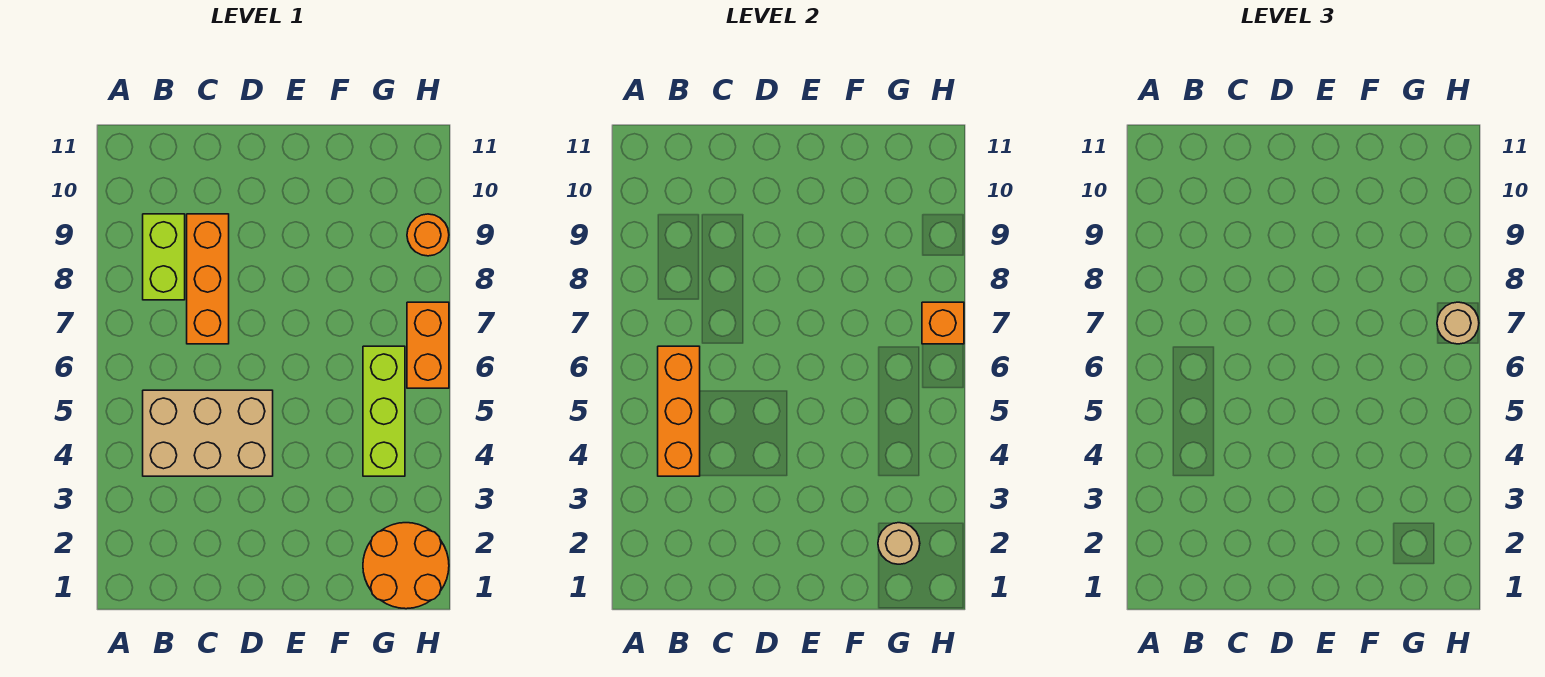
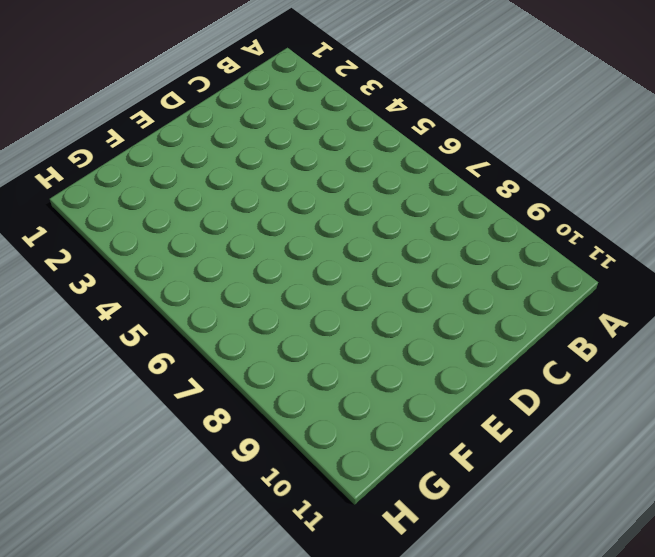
none -> tan 2x3 brick [143,390,273,476]
none -> lime 1x2 brick [143,214,185,300]

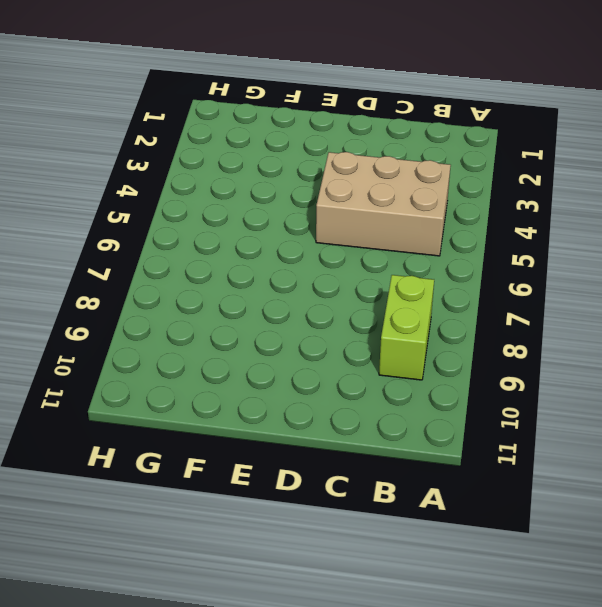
none -> orange 1x3 brick [187,214,229,344]
none -> orange 2x2 round brick [363,523,449,609]

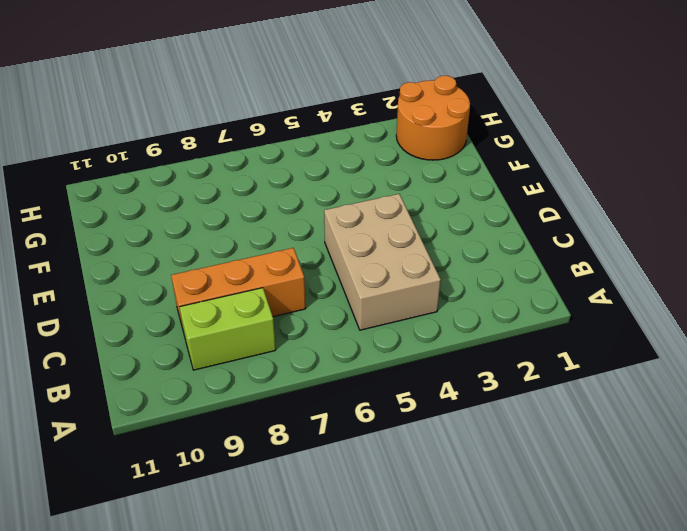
none -> lime 1x3 brick [363,346,405,476]
none -> orange 1x2 brick [407,302,449,388]

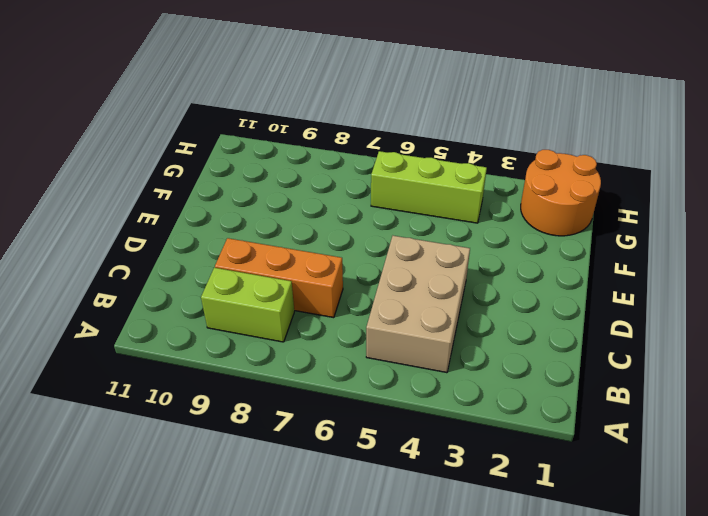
none -> orange 1x2 brick [407,302,449,388]
none -> orange 1x1 round brick [407,214,449,256]

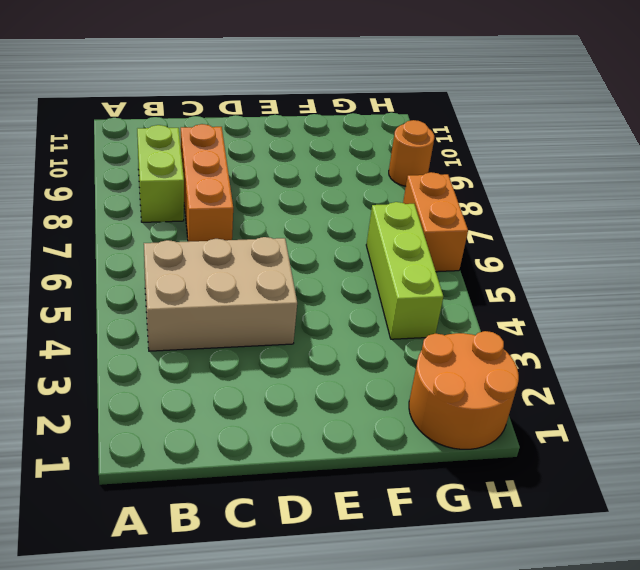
none -> orange 1x3 brick [658,346,700,476]
none -> tan 1x1 round brick [878,523,920,564]

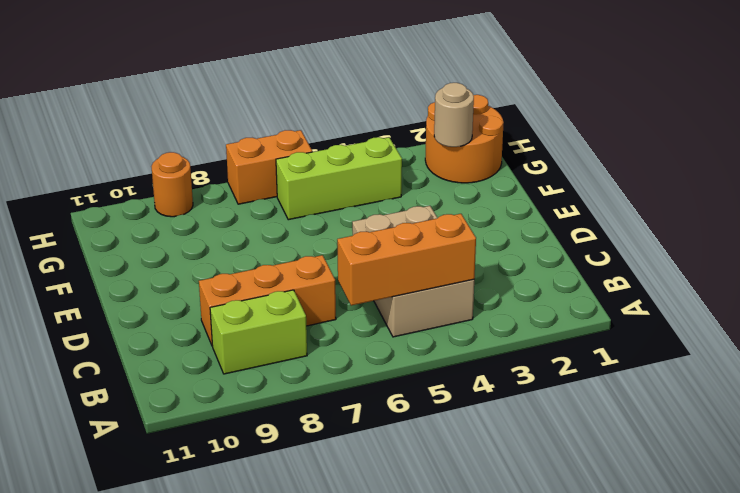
none -> orange 1x1 brick [922,302,964,344]
none -> tan 1x1 round brick [1437,302,1479,344]

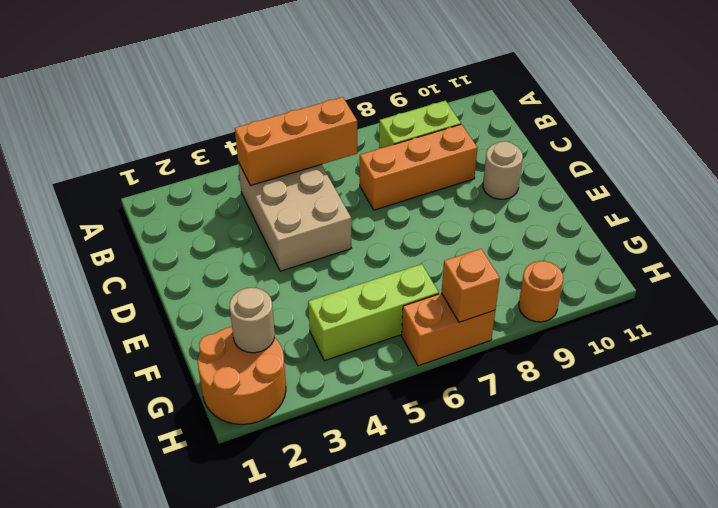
tan 1x1 round brick [483,141,523,199] -> tan 1x1 round brick moved to [1437,302,1479,344]

